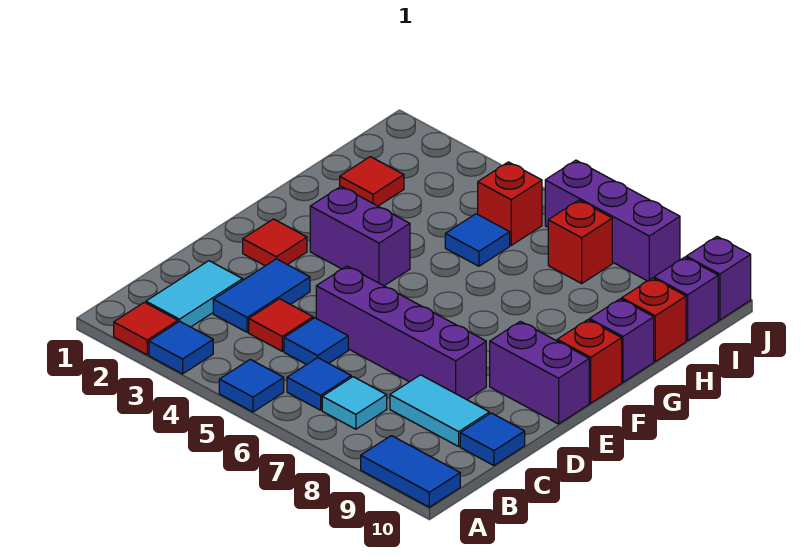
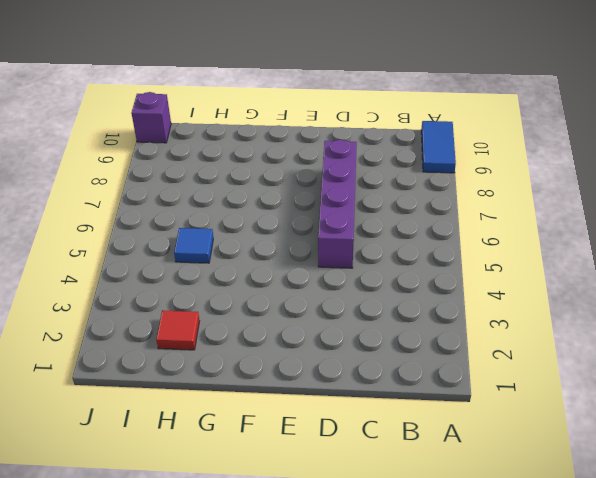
none -> red 1x1 tile [114,302,178,355]
none -> blue 1x1 tile [149,321,213,374]
none -> blue 1x1 tile [219,359,284,412]

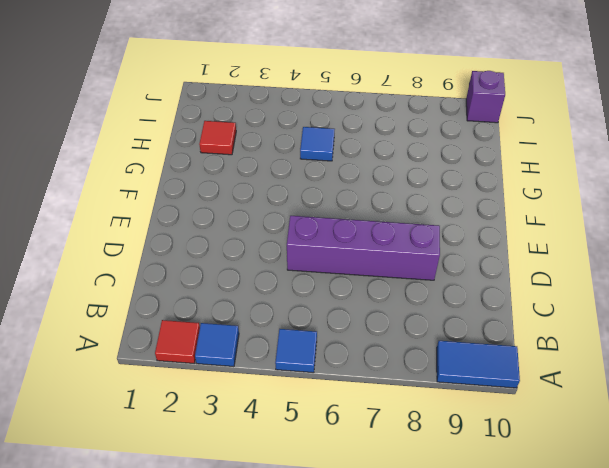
none -> cyan 1x2 tile [146,261,243,327]
none -> blue 1x1 tile [287,358,351,410]
none -> cyan 1x1 tile [322,377,387,429]

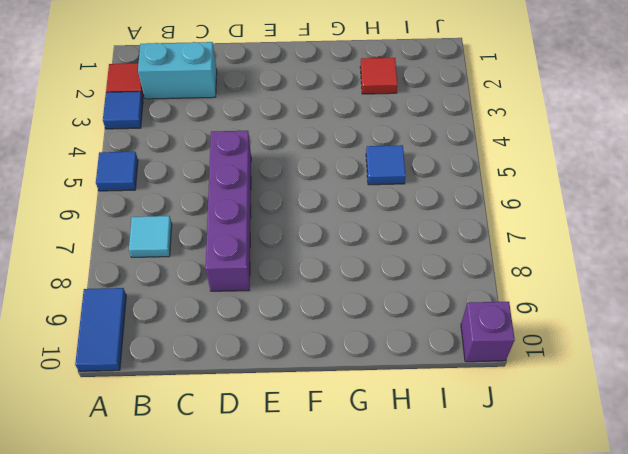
cyan 1x2 brick [138,42,217,99] -> cyan 1x2 tile [146,261,243,327]
none -> blue 1x1 tile [287,358,351,410]
none -> blue 1x2 tile [213,259,310,332]
none -> red 1x1 tile [249,299,313,351]

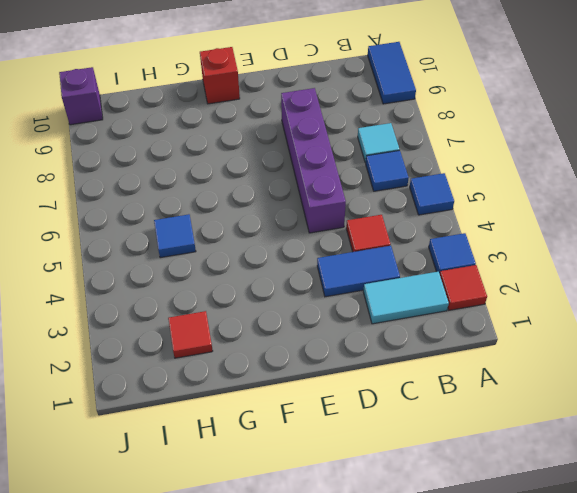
none -> blue 1x1 tile [284,318,348,365]
none -> cyan 1x2 tile [390,375,489,446]
none -> blue 1x1 tile [460,413,525,466]

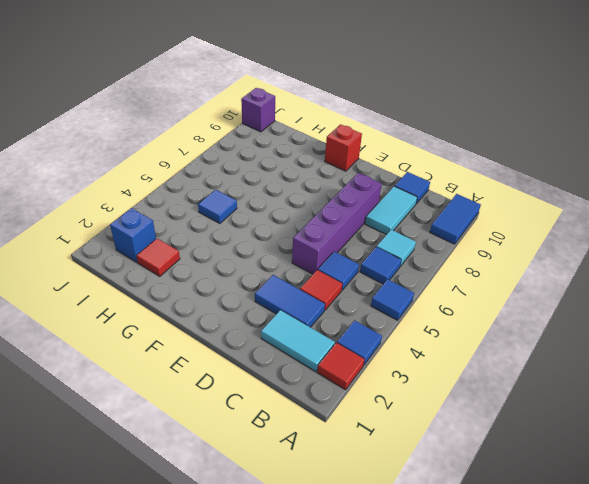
blue 1x1 brick [110,208,156,262] -> none
none -> red 1x1 tile [243,219,307,266]
none -> purple 1x2 brick [490,321,589,424]
none -> purple 1x2 brick [310,187,410,286]

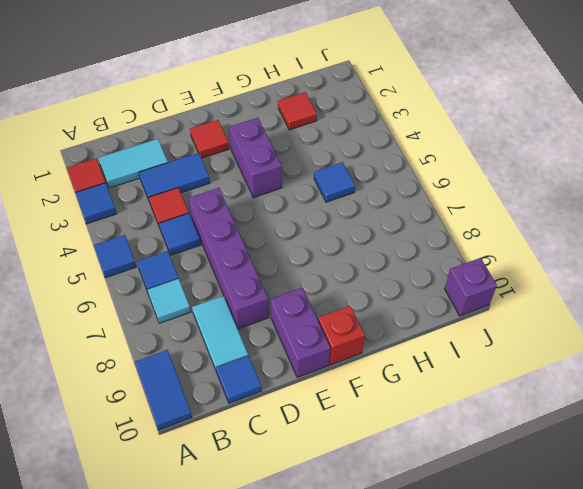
none -> purple 1x1 brick [589,299,654,382]
none -> red 1x1 brick [622,278,686,361]
none -> red 1x1 brick [478,162,542,245]

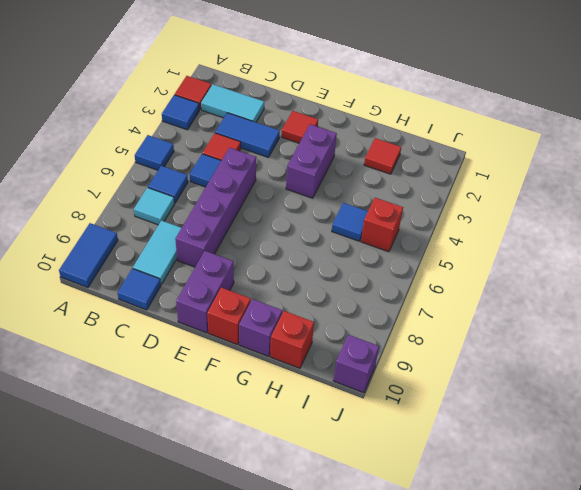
none -> red 1x1 brick [548,200,612,283]
none -> purple 1x1 brick [654,257,718,341]
none -> purple 1x3 brick [545,160,680,281]

